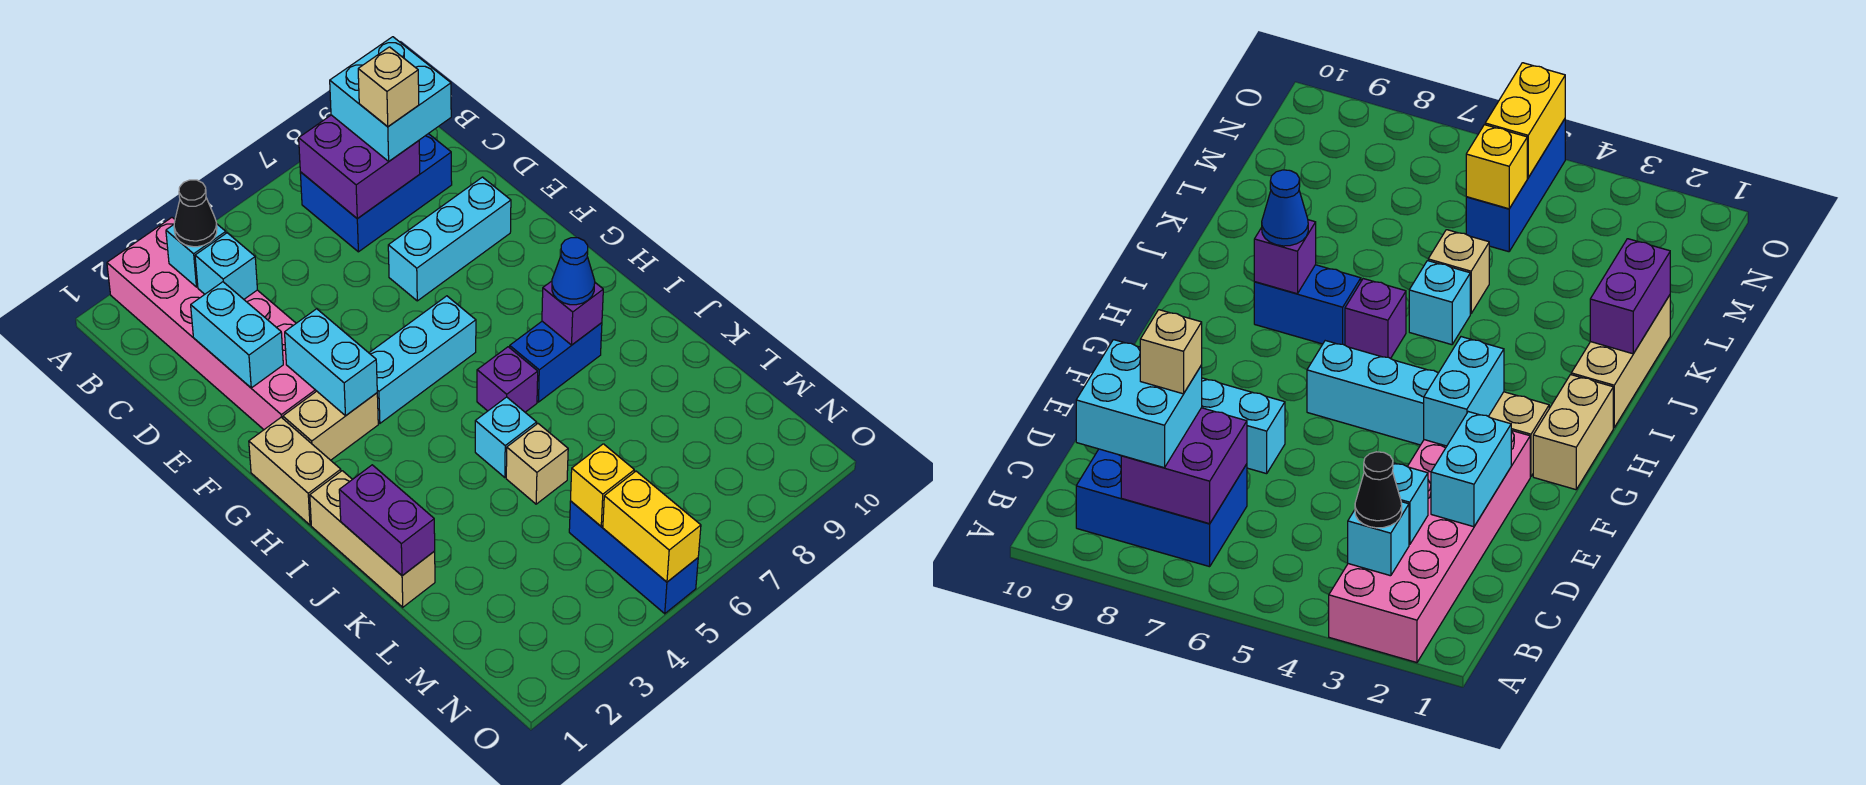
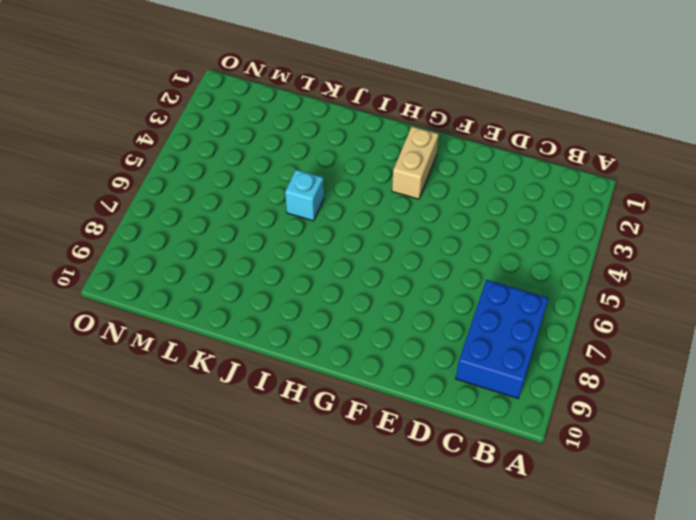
none -> pink 2x6 brick [107,218,316,429]
none -> cyan 1x3 brick [388,177,511,301]
none -> tan 1x2 brick [249,417,341,525]

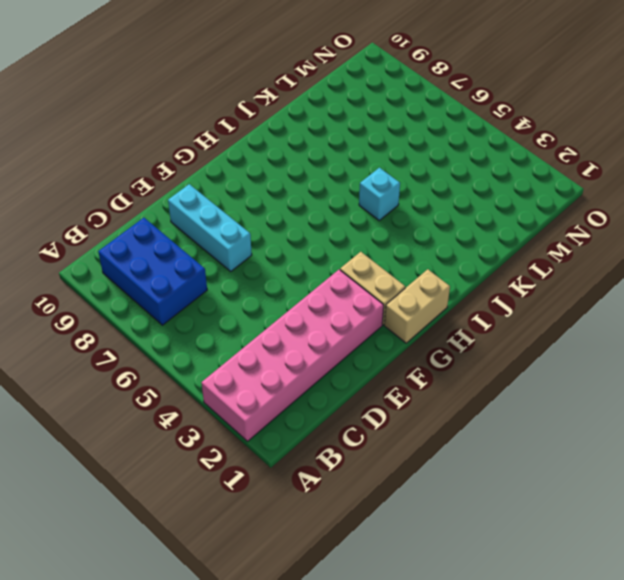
none -> cyan 1x3 brick [369,296,476,423]
none -> tan 1x3 brick [310,471,435,607]
none -> purple 1x1 brick [477,347,538,412]

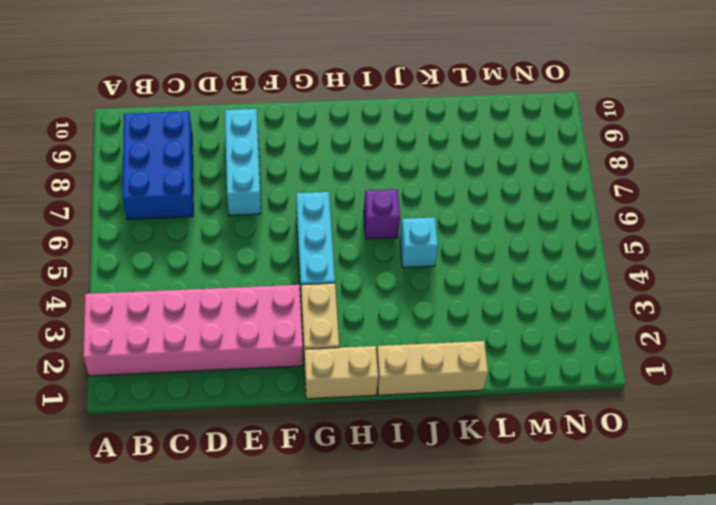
none -> blue 1x2 brick [510,321,602,402]
none -> tan 1x1 brick [506,424,568,504]
none -> blue 1x3 brick [569,501,698,614]

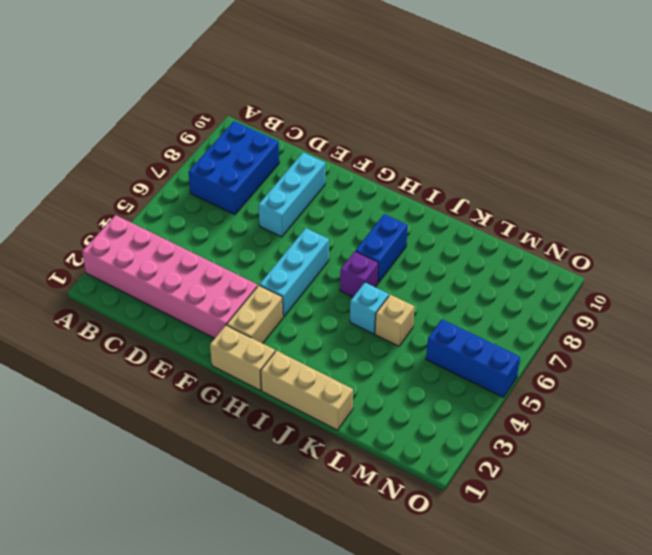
none -> cyan 1x1 brick [166,224,226,287]
none -> purple 2x2 brick [299,115,420,219]
none -> cyan 1x1 brick [195,233,257,299]

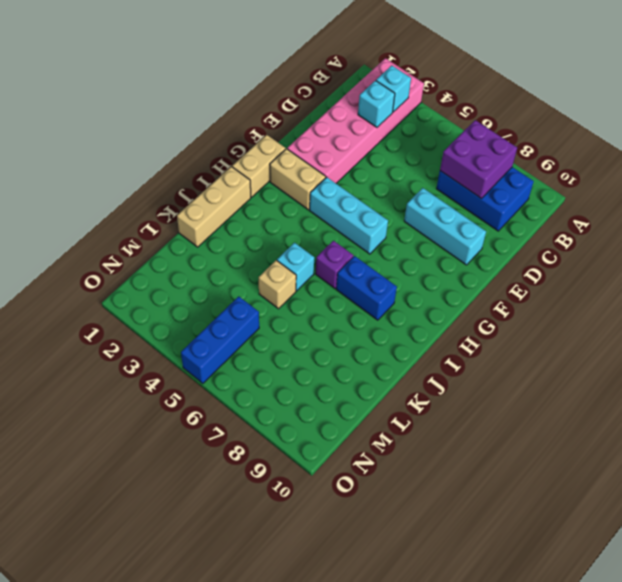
none -> cyan 1x2 brick [191,282,283,388]
none -> cyan 1x2 brick [285,309,377,416]
none -> purple 1x1 brick [542,281,603,345]

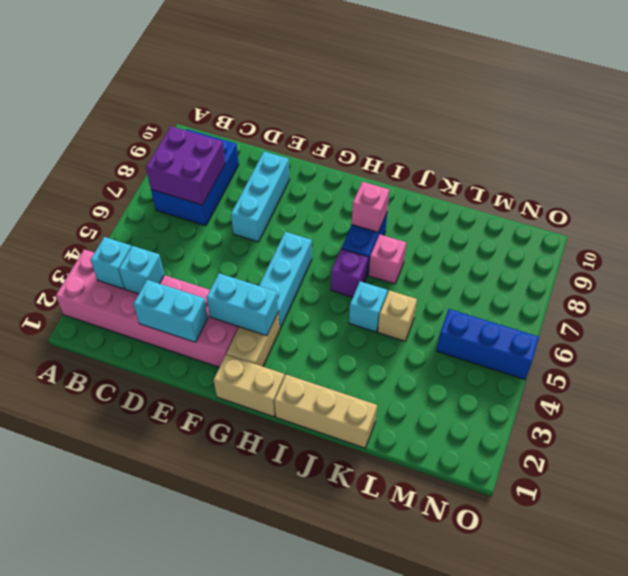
pink 1x1 brick [352,182,389,232] -> purple 1x1 brick [542,281,603,345]
pink 1x1 brick [369,234,406,284] -> none
none -> purple 1x2 brick [339,465,435,576]
none -> yellow 1x1 brick [571,444,634,526]
none -> yellow 1x2 brick [603,471,701,582]

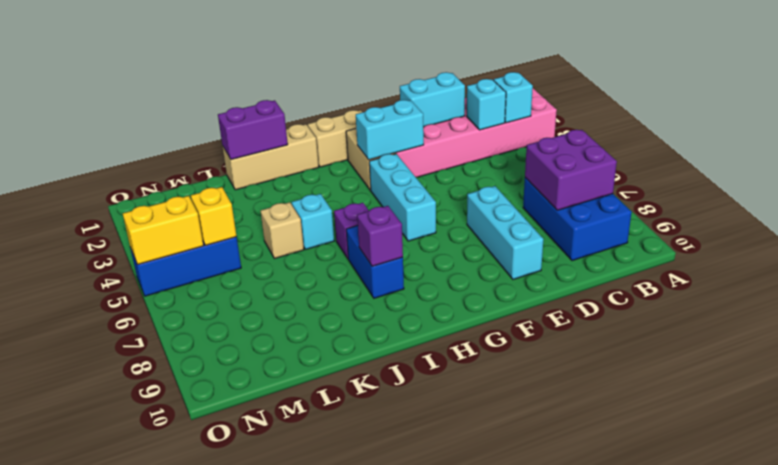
none -> black 1x1 cone [174,180,217,247]
none -> cyan 2x2 brick [330,37,451,161]
none -> blue 1x1 cone [552,238,595,305]

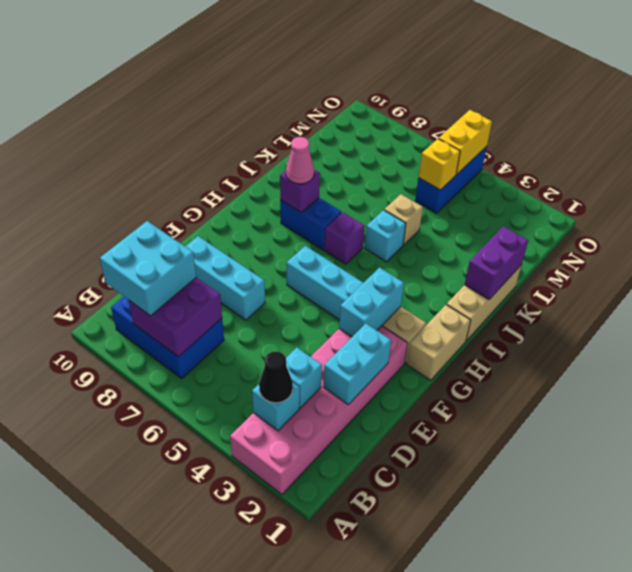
pink 1x1 cone [286,137,314,184] -> blue 1x1 cone [552,238,595,305]
none -> tan 1x1 brick [358,47,419,127]

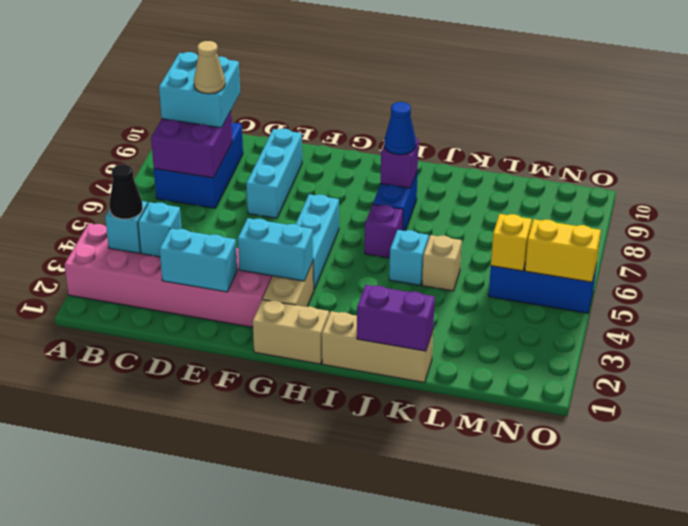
tan 1x1 cone [194,41,225,94] -> tan 1x1 brick [358,47,419,127]

